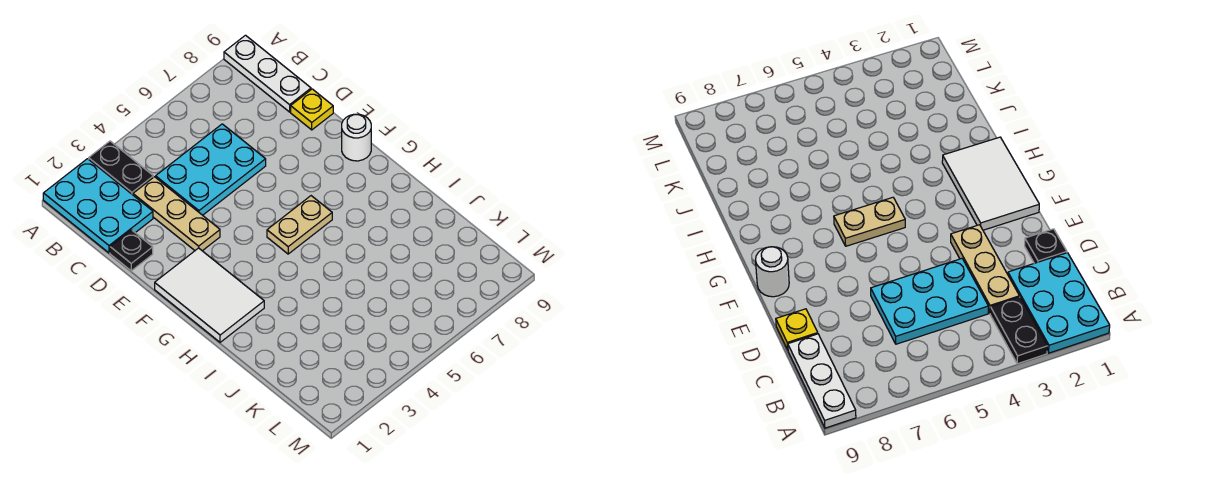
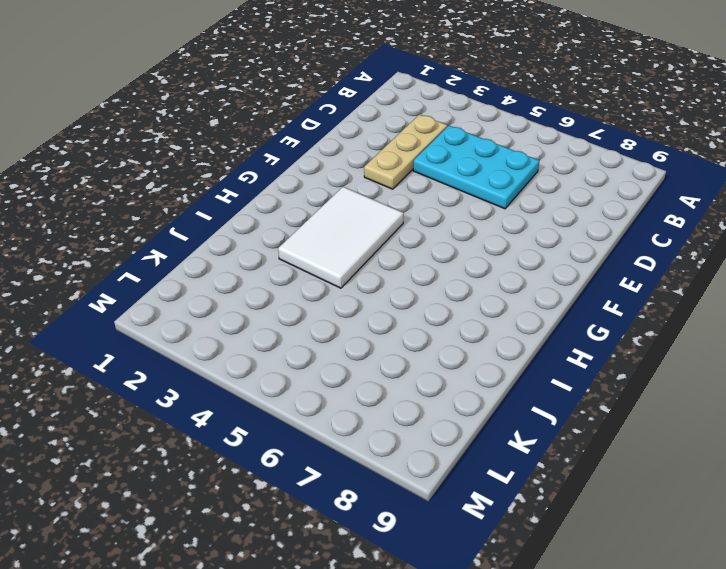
white 2x3 tile [278,187,404,288] -> white 2x3 tile moved to [155,248,264,342]
none -> cyan 2x3 plate [43,159,153,253]
none -> black 1x2 plate [89,141,153,195]

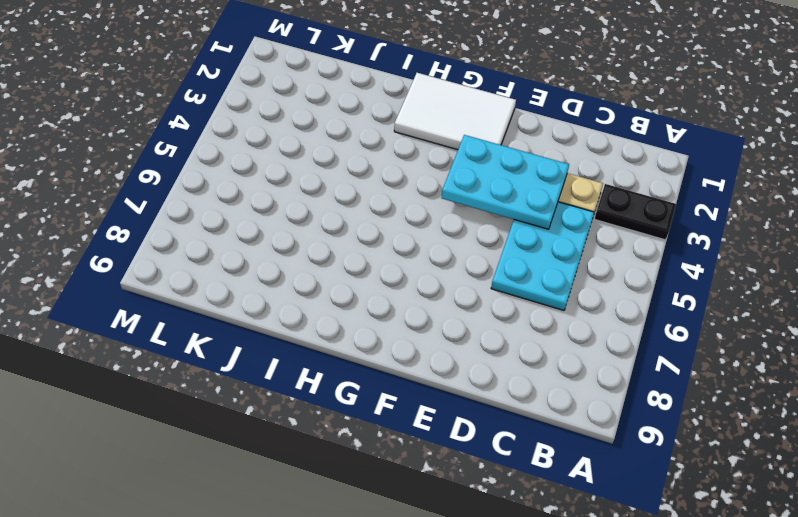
cyan 2x3 plate [442,135,569,229] -> cyan 2x3 plate moved to [43,159,153,253]
none -> white 1x3 plate [224,35,311,112]
none -> black 1x1 plate [110,230,153,271]

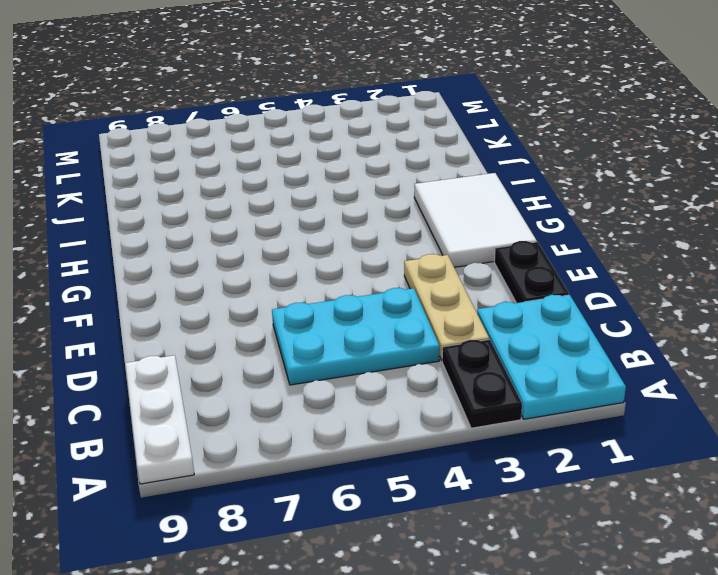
black 1x2 plate [494,241,569,303] -> black 1x1 plate [110,230,153,271]
none -> yellow 1x1 plate [291,89,333,130]
none -> white 1x1 round brick [342,114,371,161]

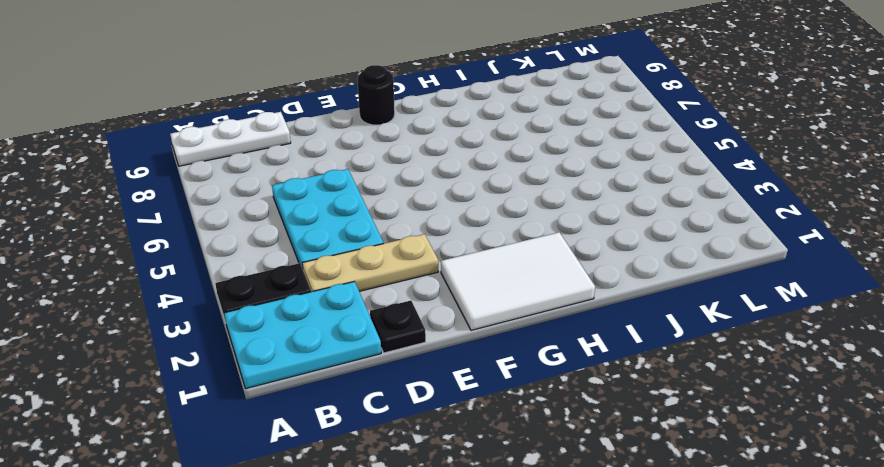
black 1x1 round brick [358,65,395,125] -> white 1x1 round brick [342,114,371,161]
none -> yellow 1x1 plate [291,89,333,130]
none -> tan 1x2 plate [267,196,332,254]

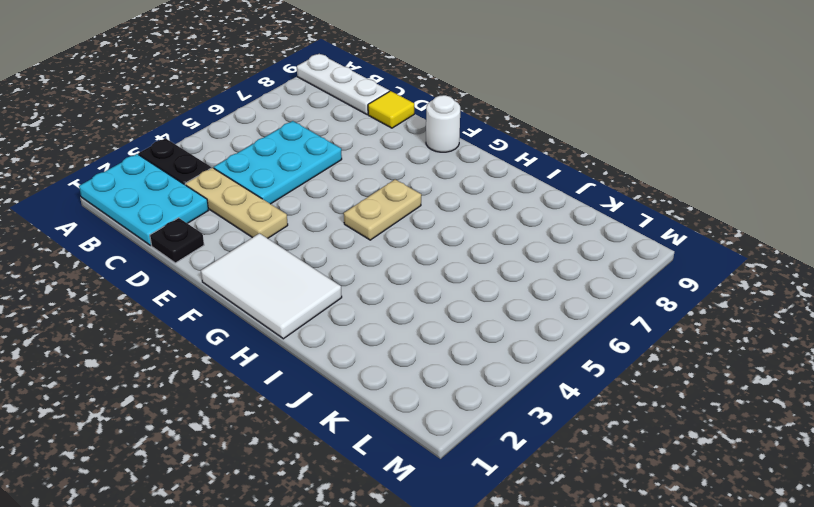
yellow 1x1 tile [368,91,414,128] -> yellow 1x1 plate [291,89,333,130]

